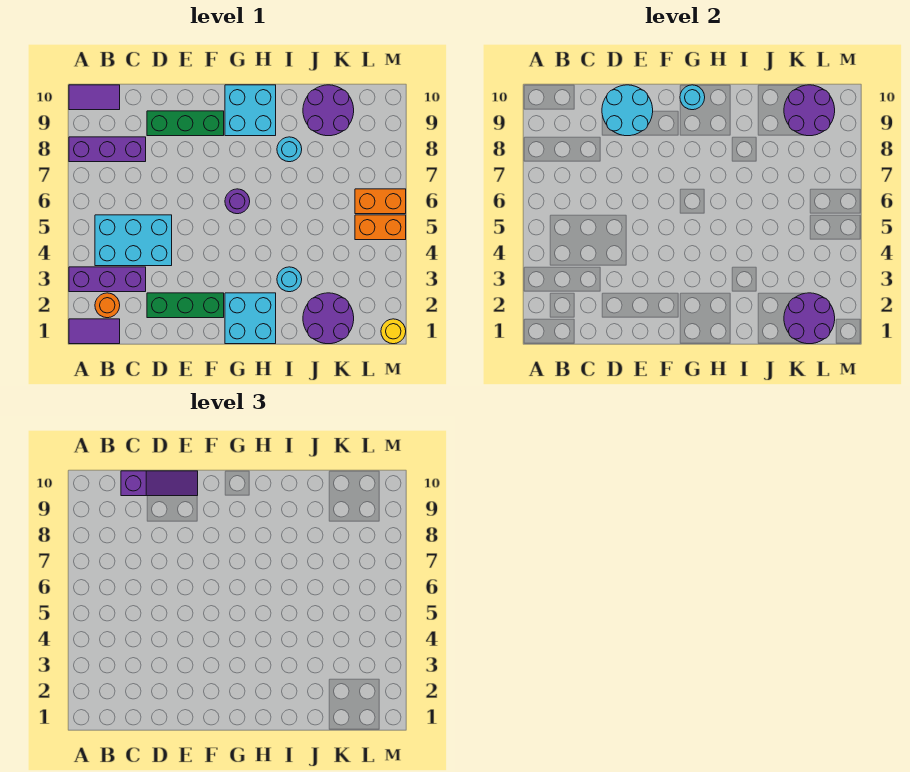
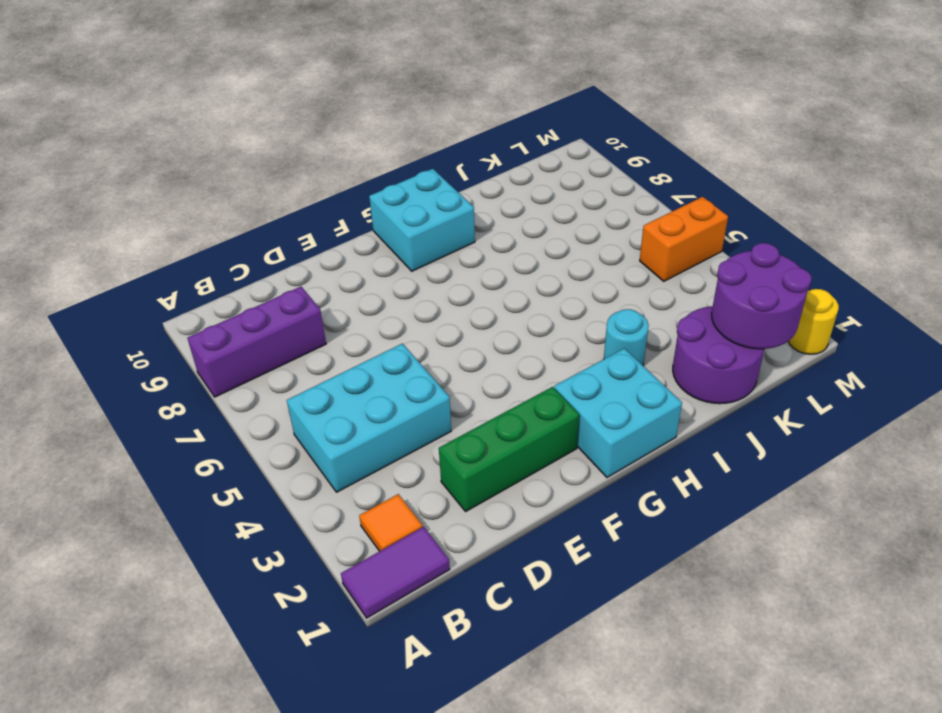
orange 1x1 tile [359,494,423,551] -> orange 1x1 round brick [95,293,120,318]
none -> purple 1x3 brick [69,267,146,292]
none -> purple 1x2 tile [69,85,120,110]
none -> green 1x3 brick [147,111,224,136]

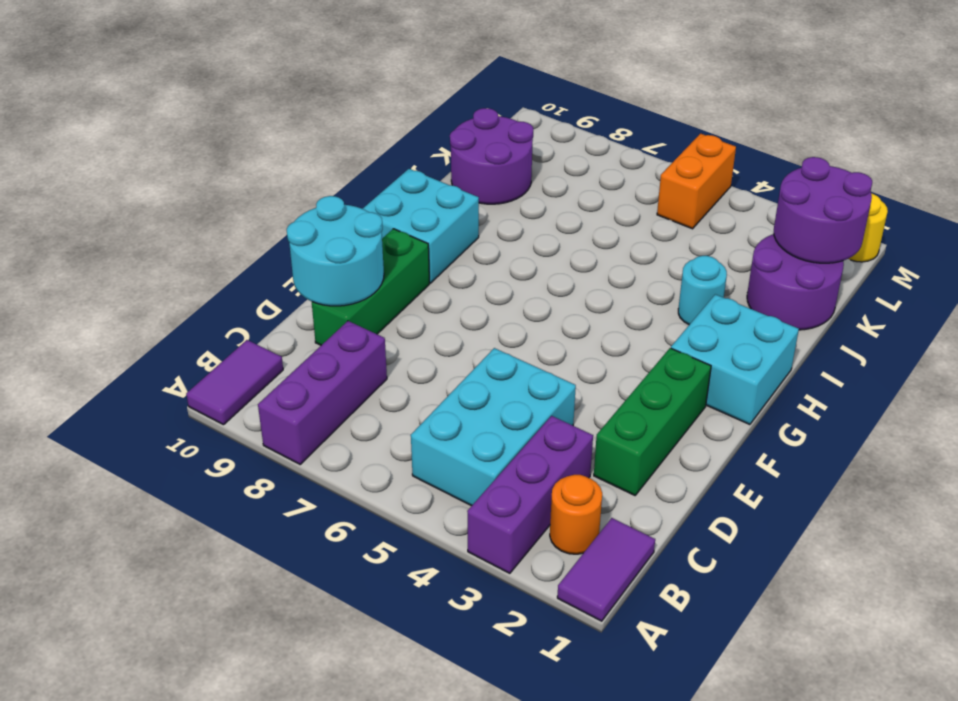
none -> purple 1x1 round brick [225,189,250,214]
none -> cyan 1x1 round brick [277,137,302,162]
none -> orange 1x2 brick [355,189,406,214]

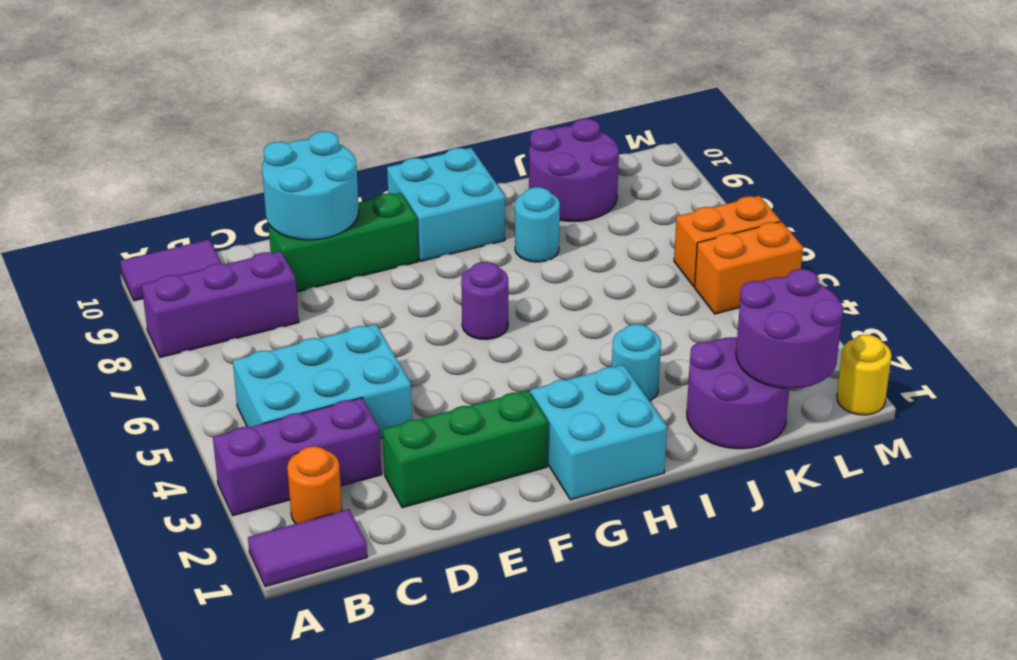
none -> cyan 1x1 round brick [680,85,705,110]
none -> purple 2x2 round brick [784,85,835,136]
none -> purple 1x3 slope [121,471,198,496]

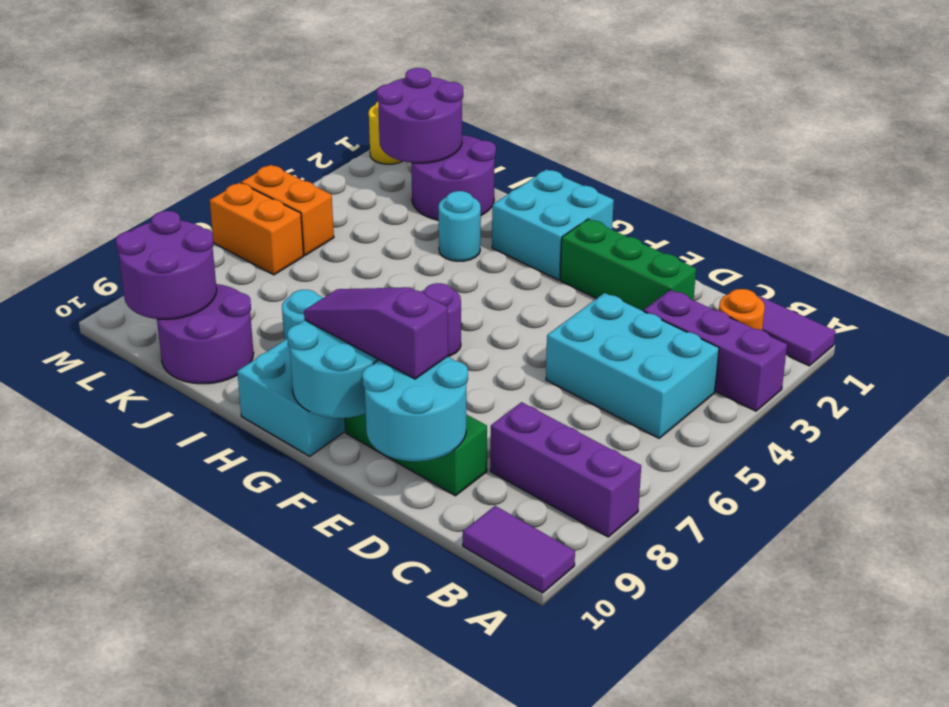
purple 1x3 slope [304,287,448,379] -> purple 1x3 slope moved to [121,471,198,496]
cyan 2x2 round brick [287,320,379,418] -> cyan 1x1 round brick [680,85,705,110]

